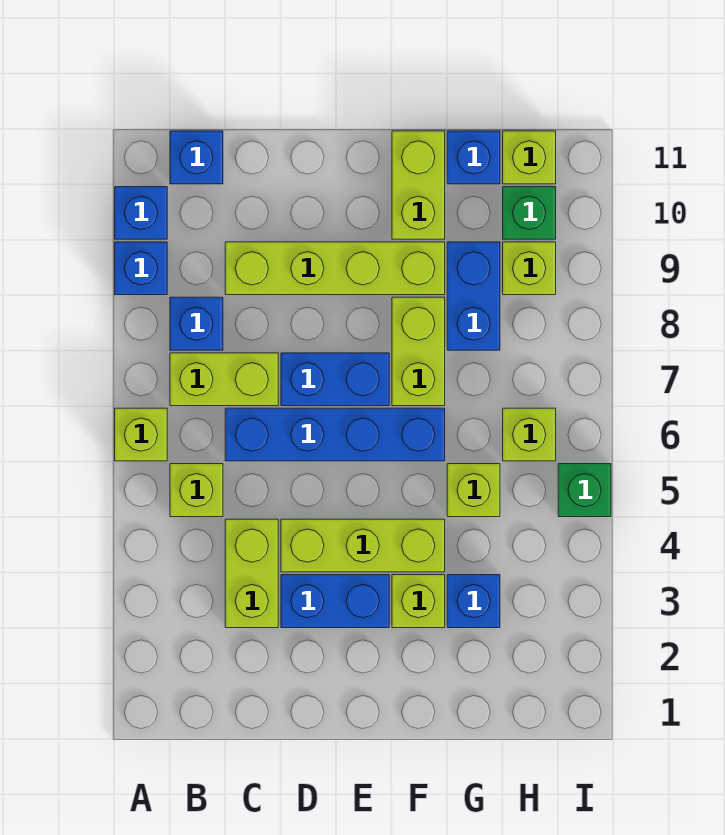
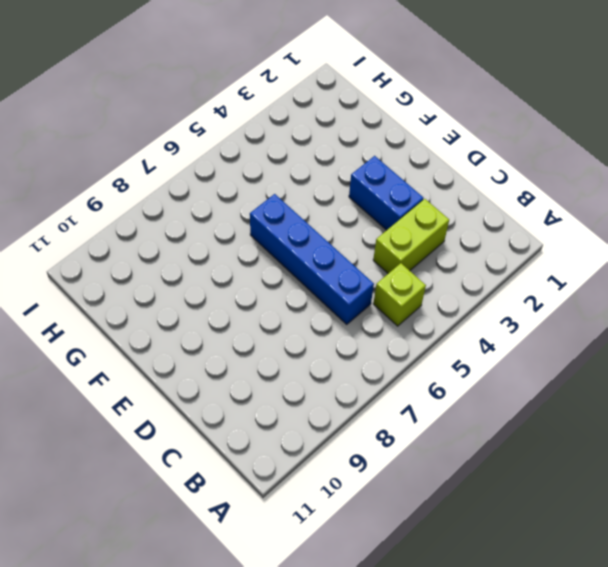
none -> lime 1x1 brick [115,408,167,461]
none -> blue 1x1 brick [115,242,167,295]
none -> blue 1x1 brick [115,187,167,239]

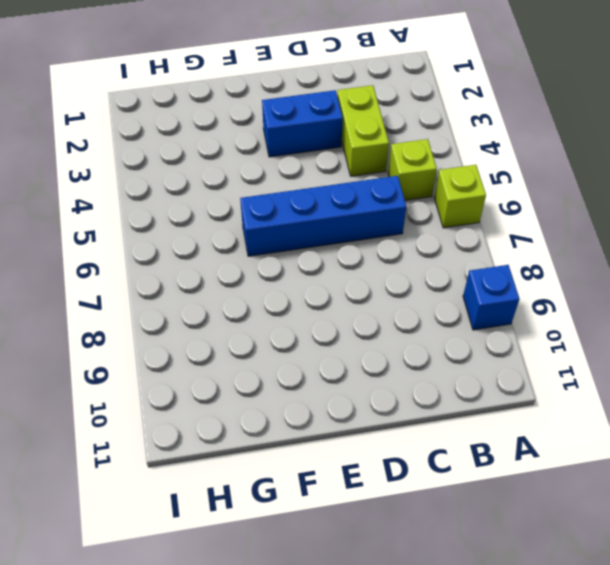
none -> blue 1x1 brick [115,187,167,239]
none -> lime 1x2 brick [170,353,278,406]
none -> blue 1x1 brick [170,297,223,350]

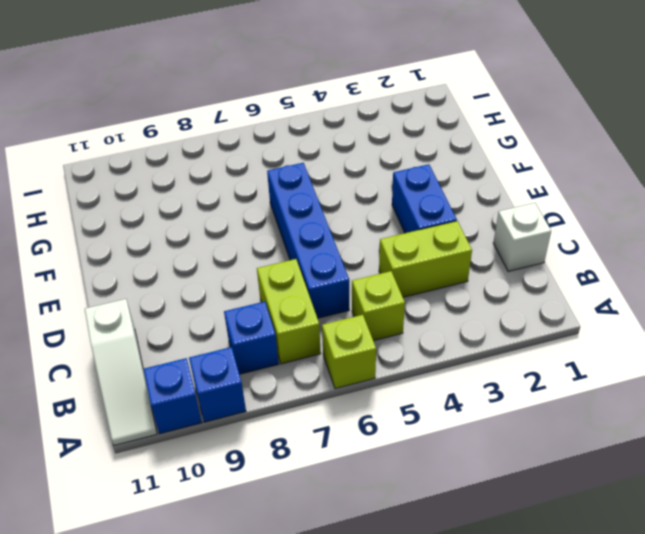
white 1x3 slope [85,299,157,445] -> blue 1x1 brick [170,131,223,184]
white 1x1 brick [493,203,551,272] -> none
none -> lime 1x4 brick [225,242,445,295]
none -> lime 1x3 brick [281,519,445,572]
none -> blue 1x2 brick [281,353,389,406]

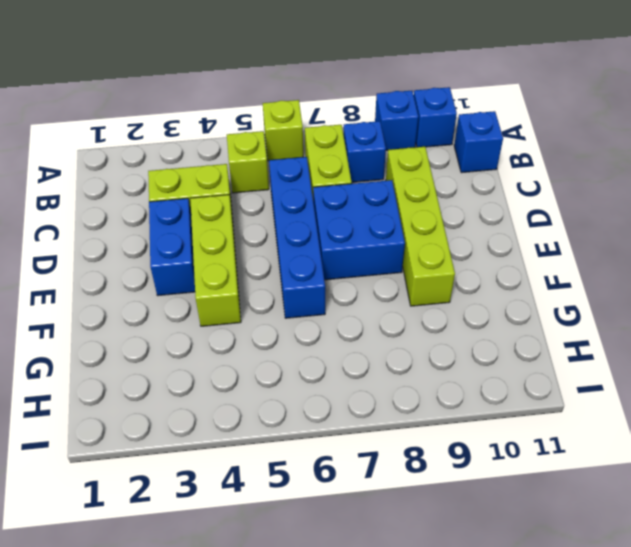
blue 2x2 brick [313,180,405,280] -> blue 1x2 brick [281,353,389,406]
none -> lime 1x1 brick [392,575,445,628]
none -> lime 1x2 brick [392,297,445,406]
none -> lime 1x2 brick [392,131,445,239]

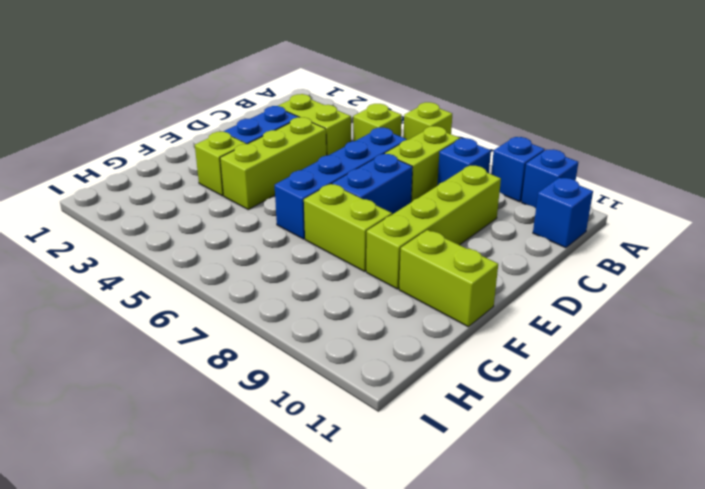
none -> blue 1x1 brick [447,575,500,628]
none -> lime 1x1 brick [447,464,500,517]
none -> blue 1x2 brick [447,242,500,350]

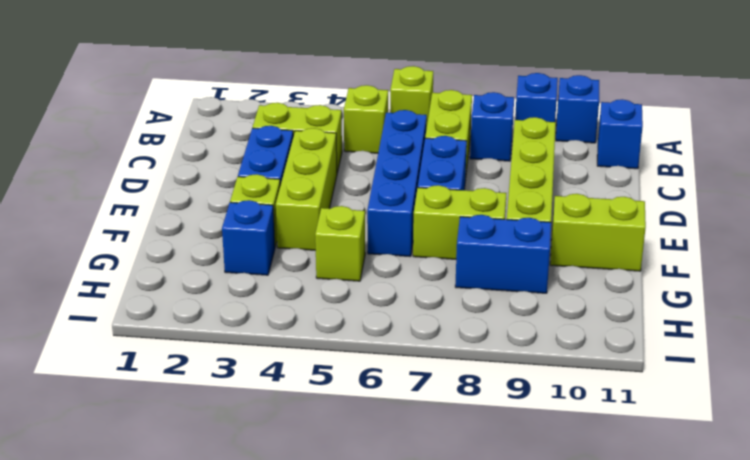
none -> blue 1x1 brick [447,131,500,184]
none -> lime 1x1 brick [503,408,556,461]
none -> lime 1x1 brick [503,242,556,295]

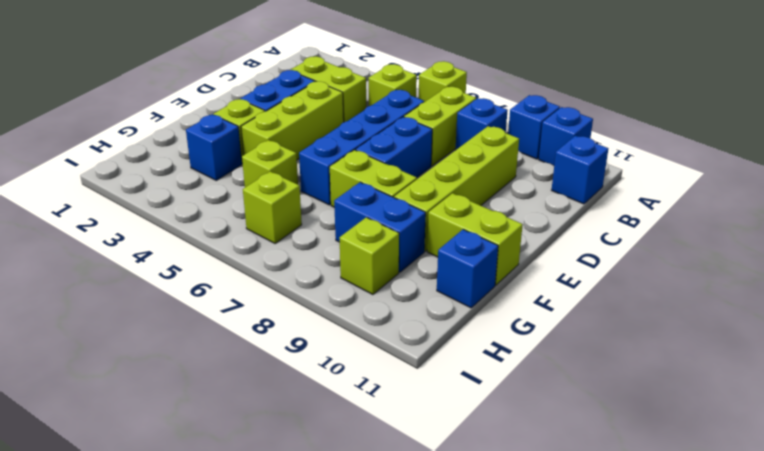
none -> green 1x1 brick [503,187,556,239]
none -> lime 1x1 brick [503,131,556,184]
none -> green 1x1 brick [558,464,611,517]

